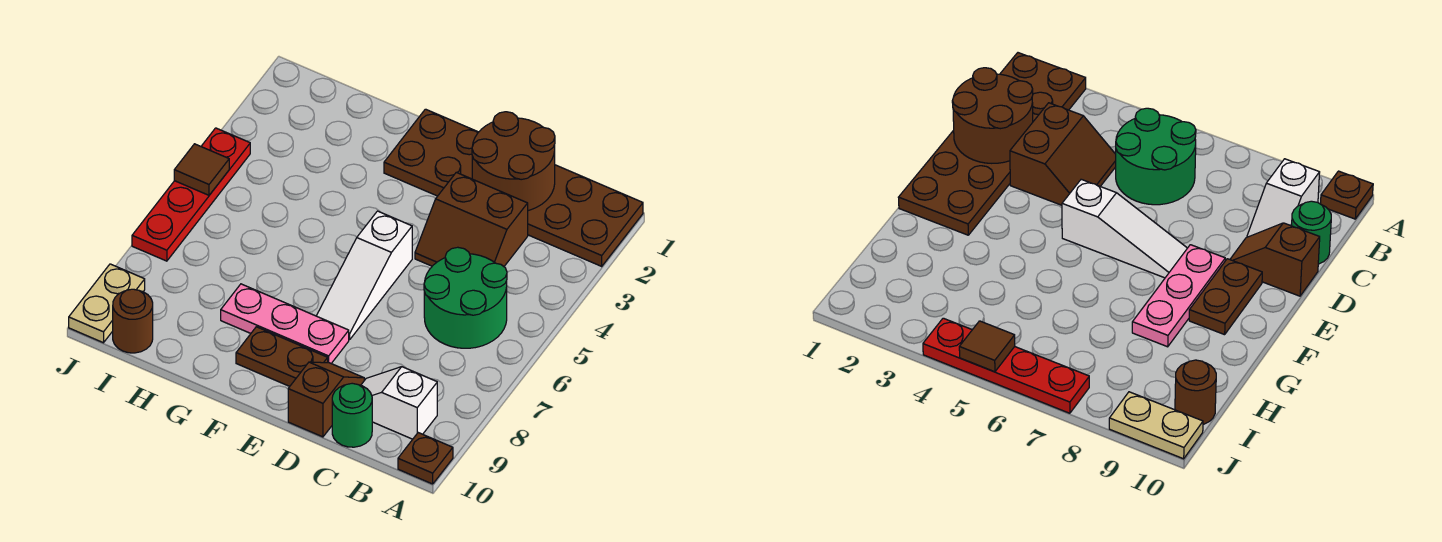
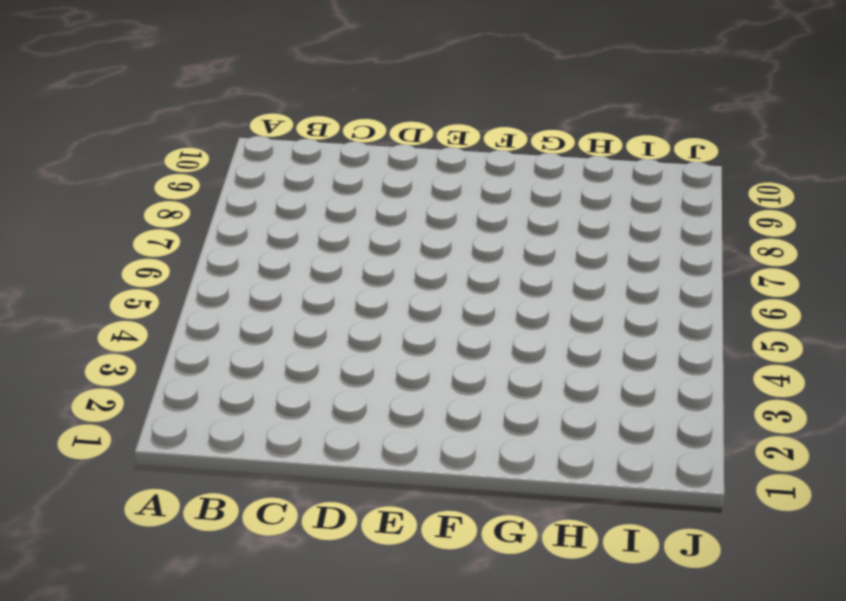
none -> brown 2x6 plate [384,109,643,266]
none -> brown 1x1 plate [398,433,453,484]
none -> green 2x2 round brick [424,247,507,348]

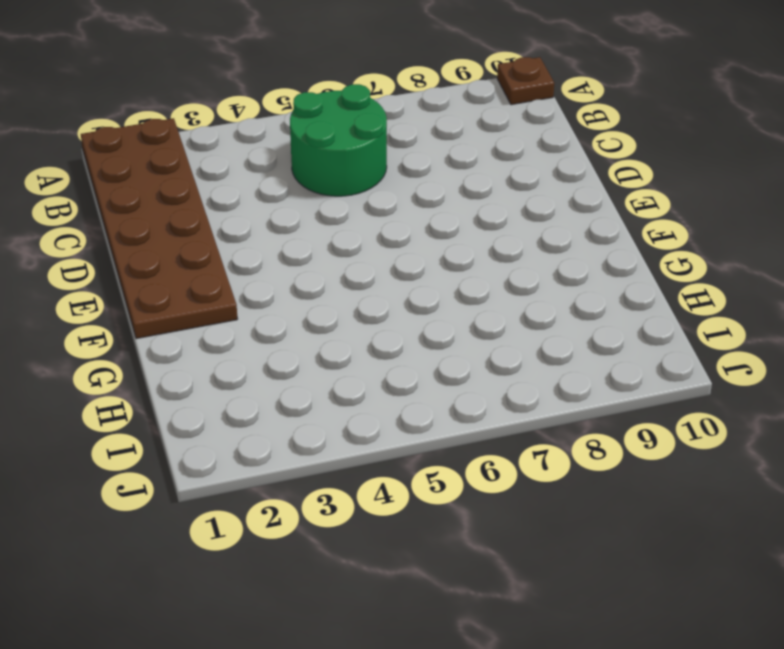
none -> white 1x2 slope [361,367,437,439]
none -> brown 2x2 slope [415,172,528,266]
none -> green 1x1 round brick [332,383,372,447]

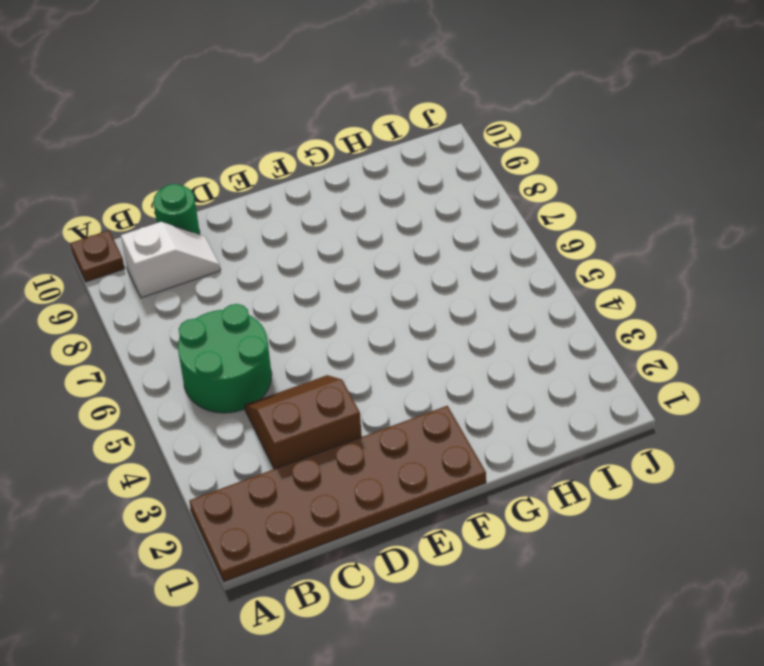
none -> brown 1x2 slope [288,362,364,437]
none -> white 1x3 slope [317,211,412,340]
none -> pink 1x3 plate [221,284,349,363]

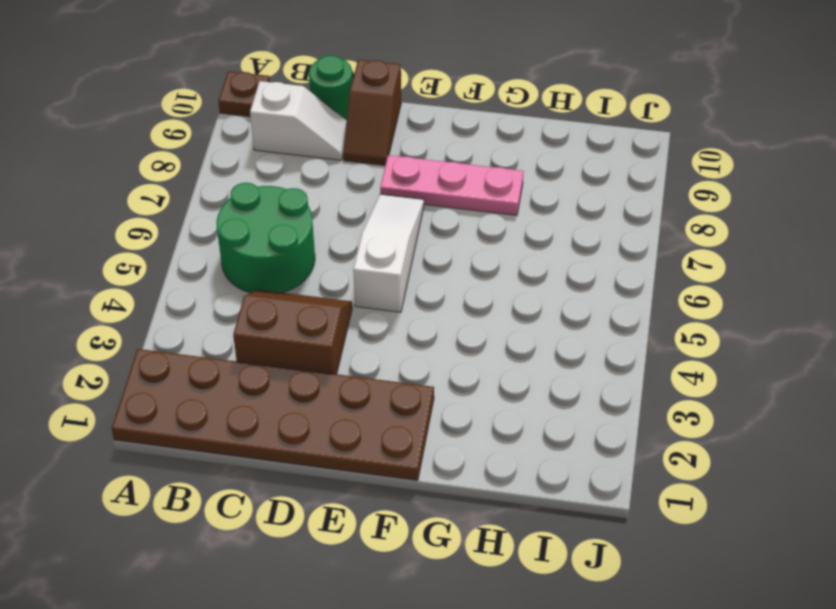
none -> brown 1x2 plate [236,327,328,386]
none -> brown 1x1 round brick [113,289,153,353]
none -> red 1x4 plate [132,128,250,261]

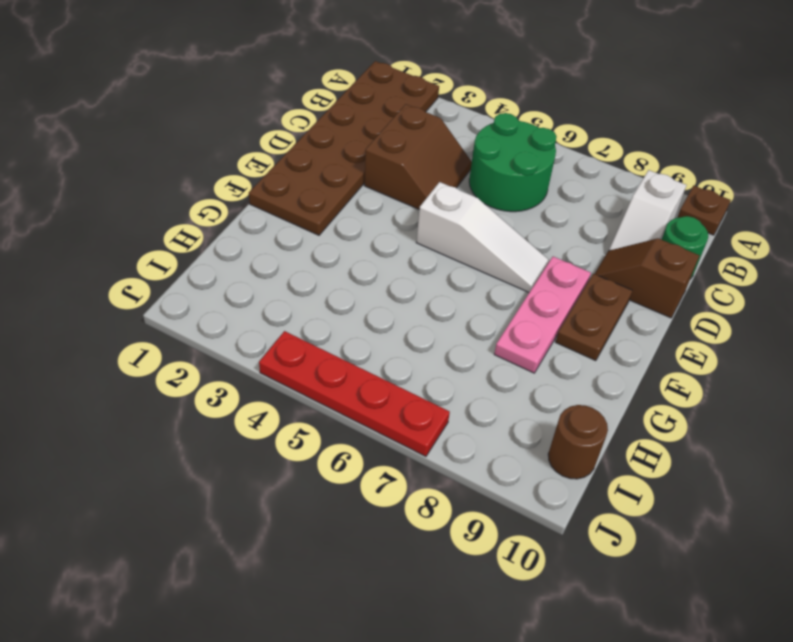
none -> tan 1x2 plate [69,264,145,343]
none -> brown 2x2 round brick [472,112,555,211]
none -> brown 1x1 tile [174,144,229,195]

